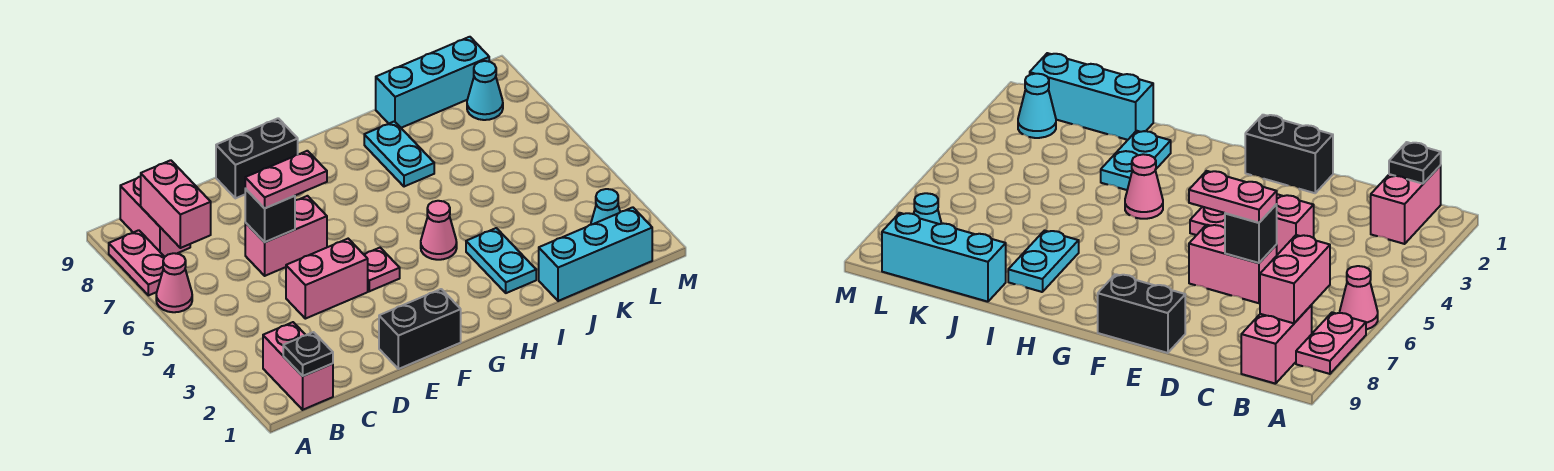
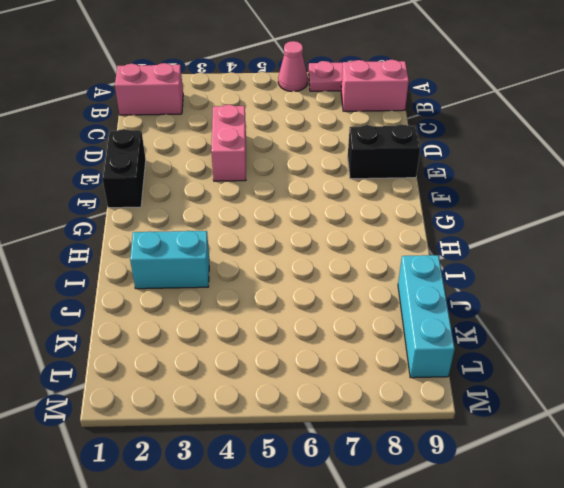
black 1x2 brick [348,124,420,179] -> black 1x2 brick turned to [216,118,298,198]
cyan 1x2 brick [130,231,209,289] -> cyan 1x2 plate [466,228,536,293]
none -> pink 1x2 brick [245,196,327,276]
none -> pink 1x1 plate [364,248,400,291]
none -> pink 1x1 cone [421,201,457,260]

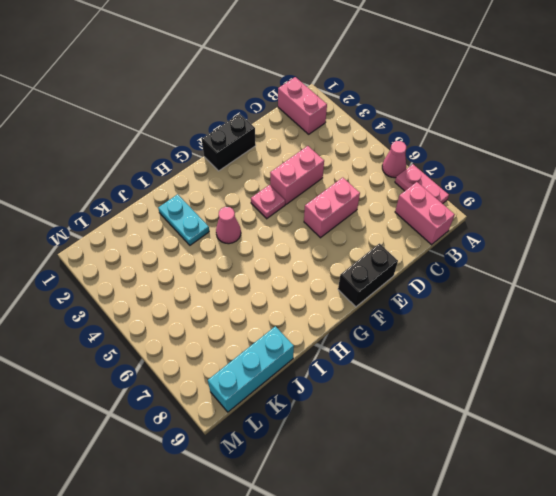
none -> cyan 1x2 plate [364,121,434,187]
none -> cyan 1x3 brick [539,207,652,301]
none -> cyan 1x1 cone [591,189,620,225]

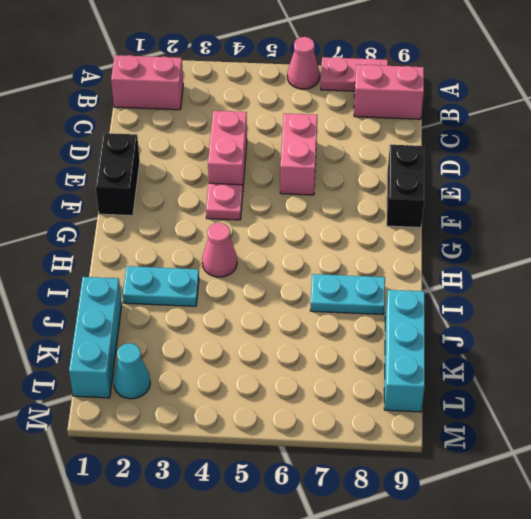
none -> cyan 1x1 cone [467,61,503,120]
none -> black 1x1 plate [283,332,333,376]
none -> pink 1x2 brick [141,160,211,248]

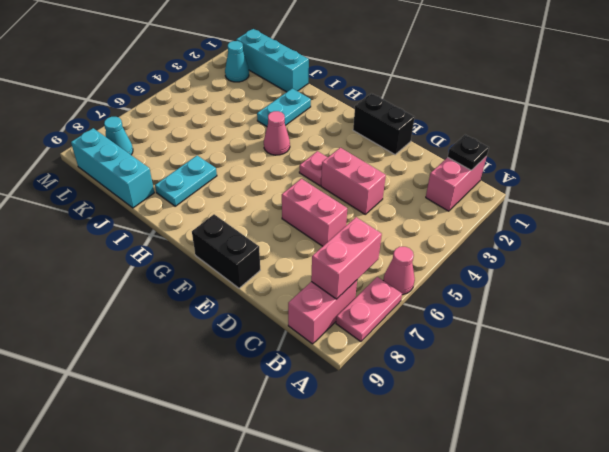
none -> black 1x1 brick [245,189,295,242]
none -> pink 1x2 plate [245,151,327,208]

